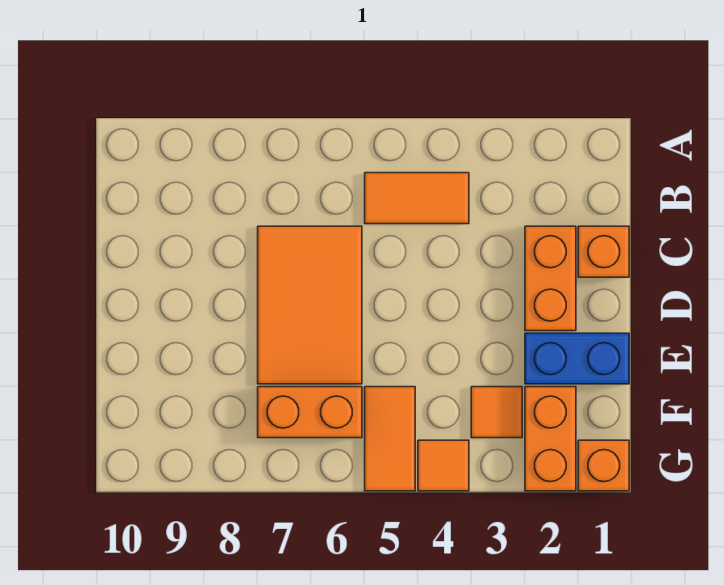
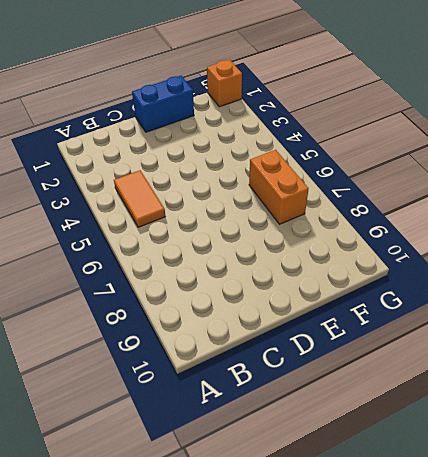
blue 1x2 brick [132,76,194,132] -> blue 1x2 brick turned to [525,333,629,384]
none -> orange 1x1 brick [578,226,629,277]
none -> orange 1x2 brick [525,226,576,331]

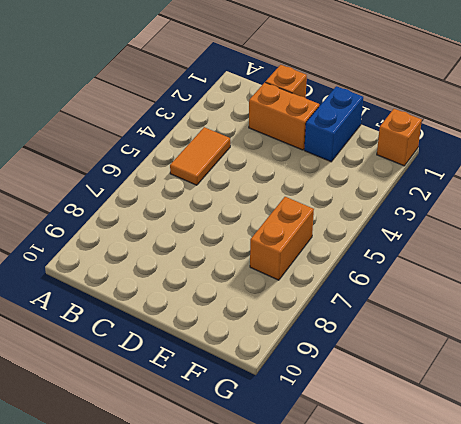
none -> orange 2x3 tile [258,226,362,384]
none -> orange 1x2 brick [525,387,576,491]

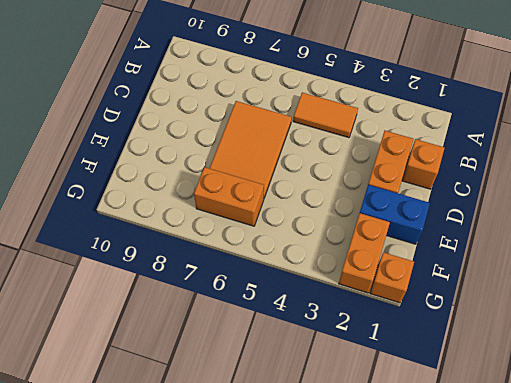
none -> orange 1x1 tile [471,387,522,438]
none -> orange 1x2 tile [365,387,415,491]

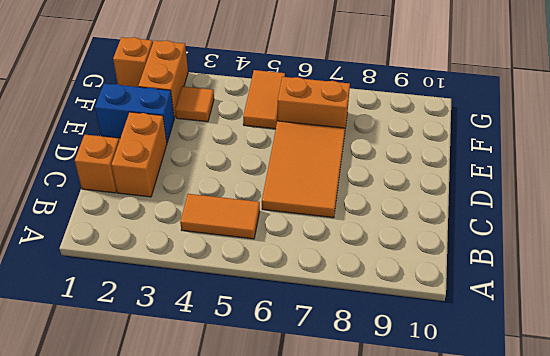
none -> orange 1x1 tile [418,440,469,491]

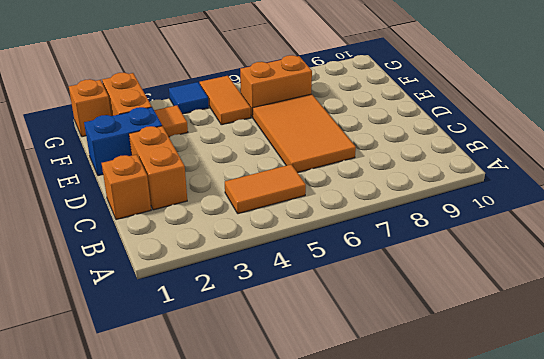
blue 1x1 tile [169,82,209,114] -> orange 1x1 tile [418,440,469,491]

